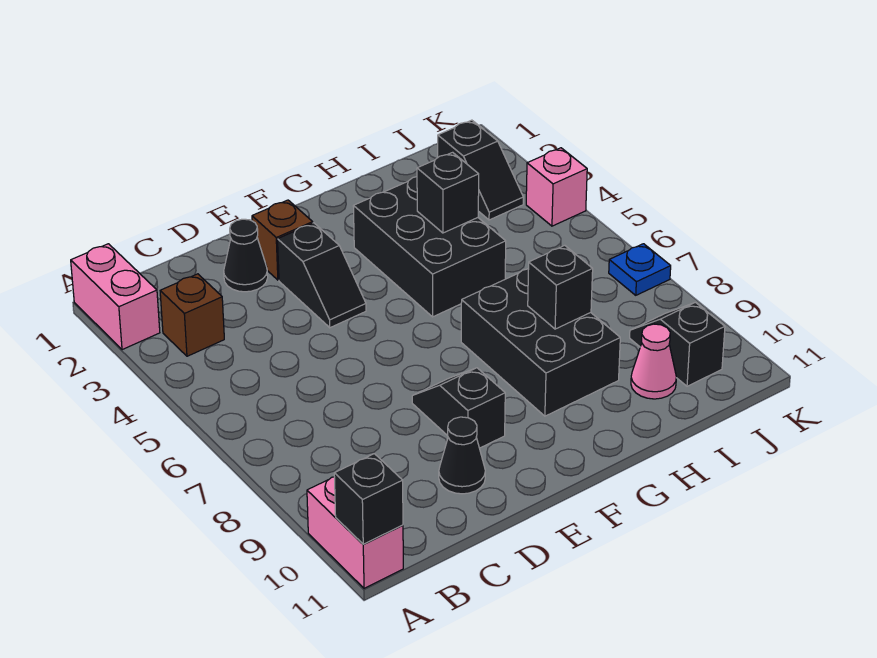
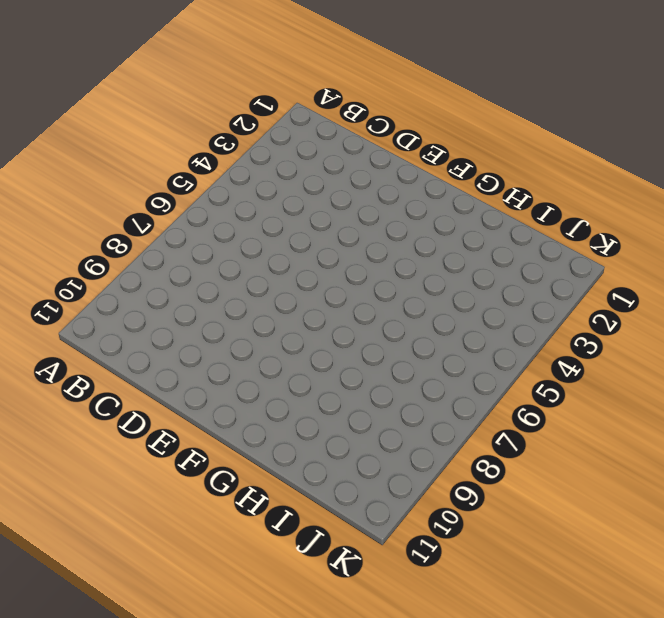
none -> pink 1x2 brick [71,244,160,350]
none -> pink 1x2 brick [307,477,403,588]
none -> brown 1x1 brick [160,274,224,356]

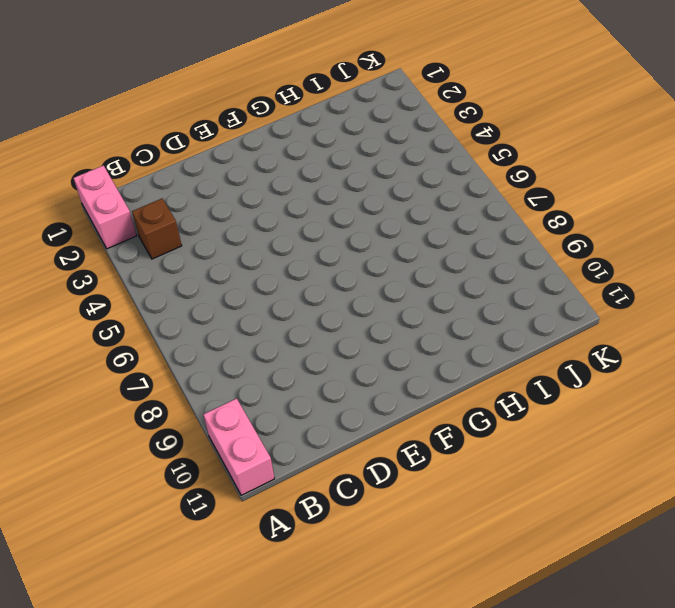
none -> black 1x1 cone [224,219,268,292]
none -> black 1x1 cone [439,417,485,494]
none -> brown 1x1 brick [252,200,313,280]

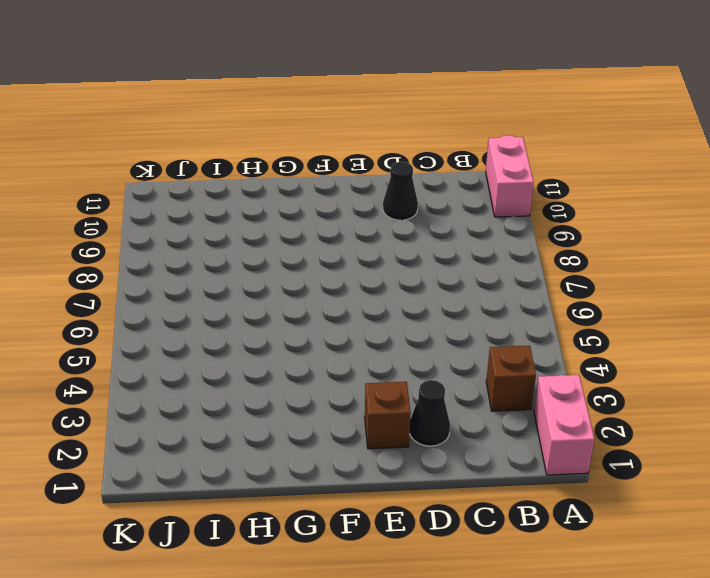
none -> black 1x2 slope [278,223,366,328]
none -> black 1x2 slope [412,368,505,448]
none -> black 2x3 brick [353,177,506,317]

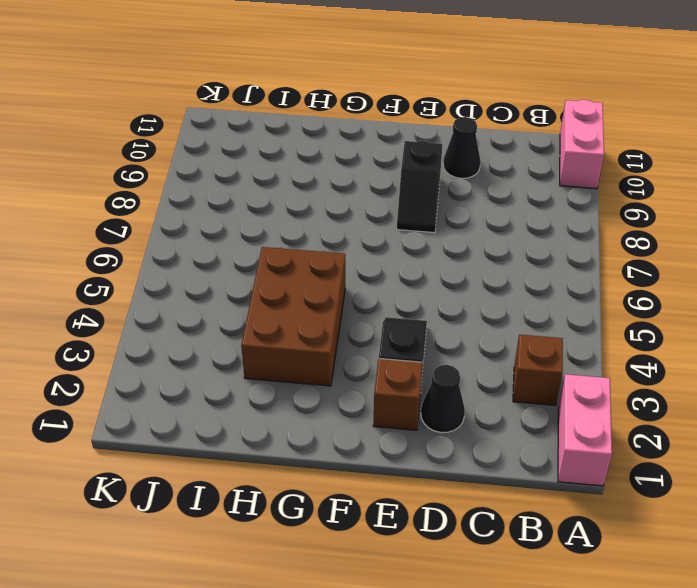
brown 2x3 brick [241,247,345,386] -> black 2x3 brick [353,177,506,317]
none -> black 2x3 brick [461,269,620,416]
none -> pink 1x1 cone [631,324,676,399]
none -> black 1x2 slope [438,120,523,220]

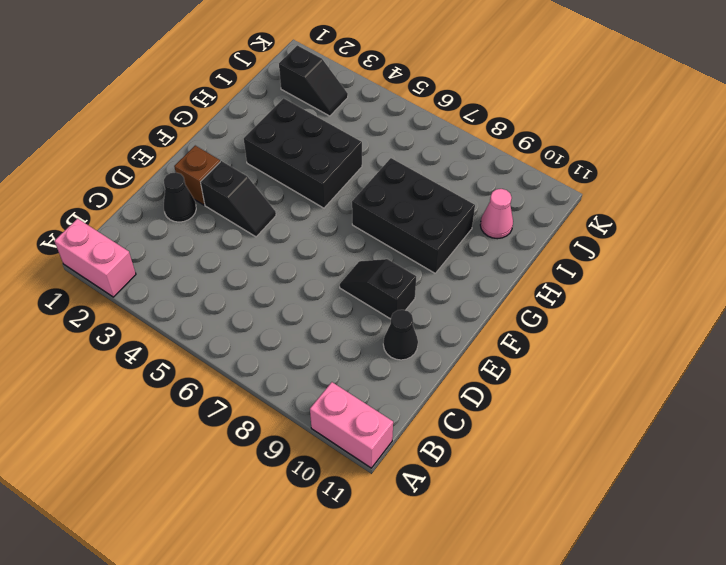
none -> brown 1x1 brick [160,274,224,356]
none -> black 1x2 slope [630,302,725,386]
none -> pink 1x1 brick [526,148,587,226]

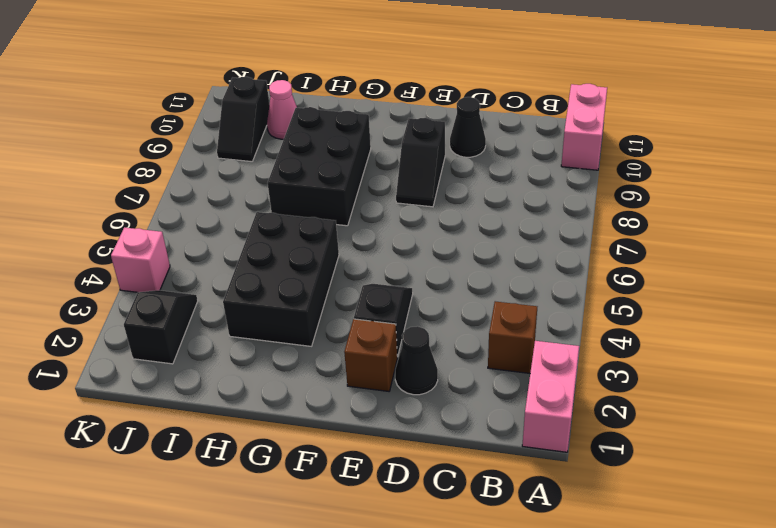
none -> blue 1x1 plate [609,244,671,295]
none -> black 1x1 brick [334,454,403,544]
none -> black 1x1 brick [417,152,479,233]

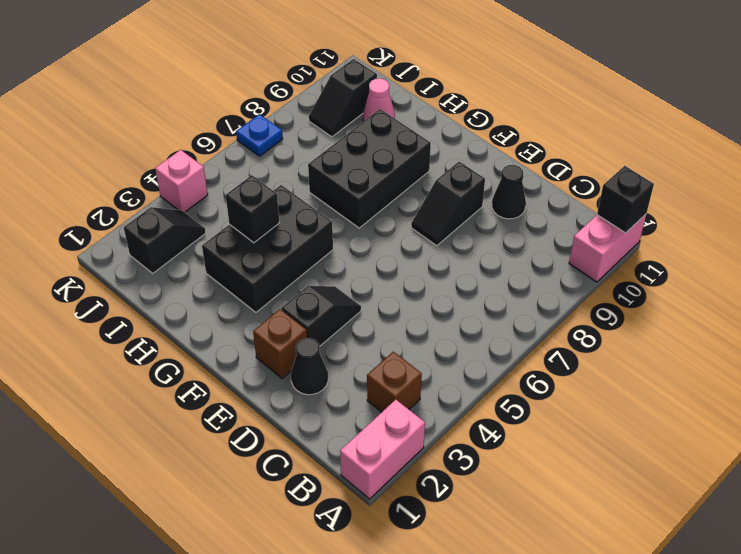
none -> black 1x1 brick [528,245,593,329]

